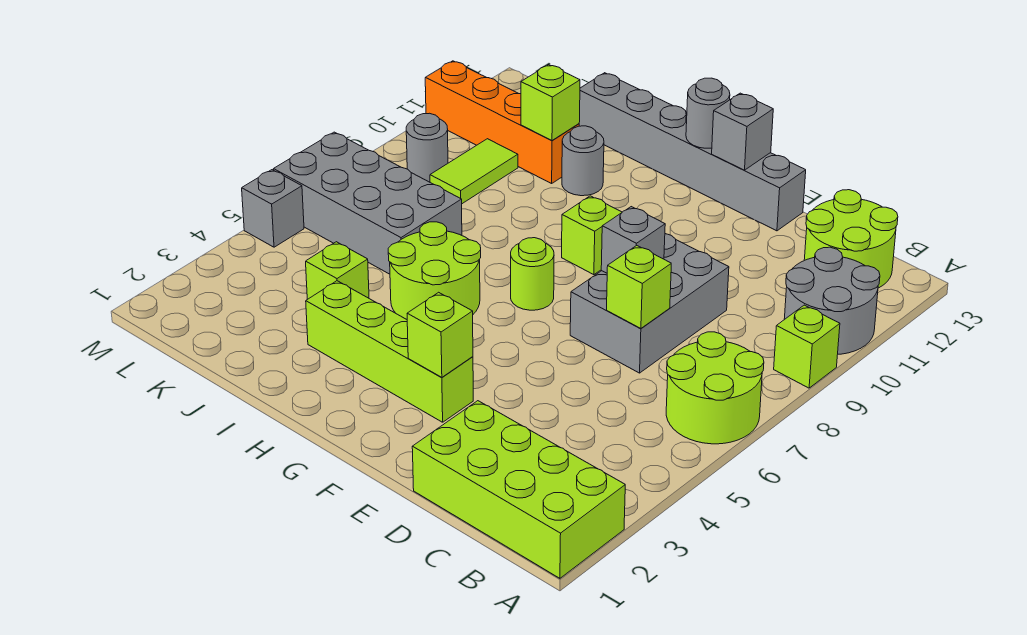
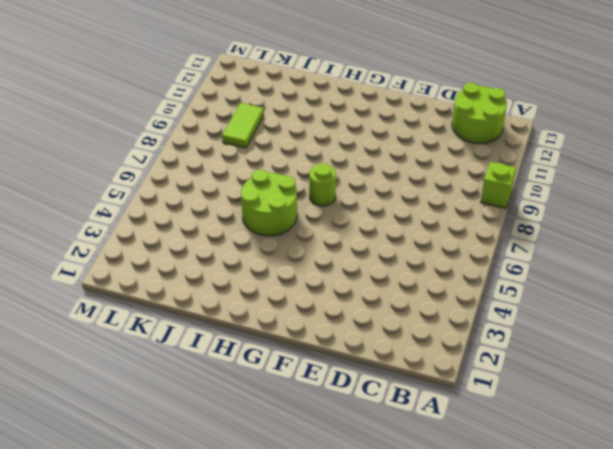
none -> lime 2x4 brick [412,401,625,578]
none -> lime 2x2 round brick [666,332,764,444]
none -> grey 2x2 round brick [784,247,880,354]

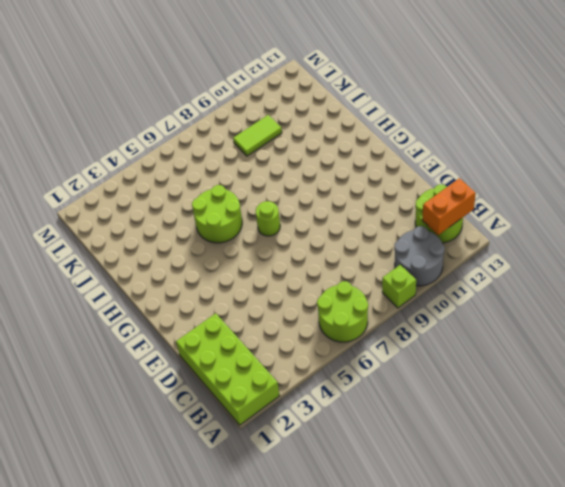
orange 1x2 brick [422,178,476,235] -> none
none -> grey 2x3 brick [570,234,729,373]
none -> grey 1x6 brick [579,73,806,231]
none -> lime 1x4 brick [306,281,473,422]

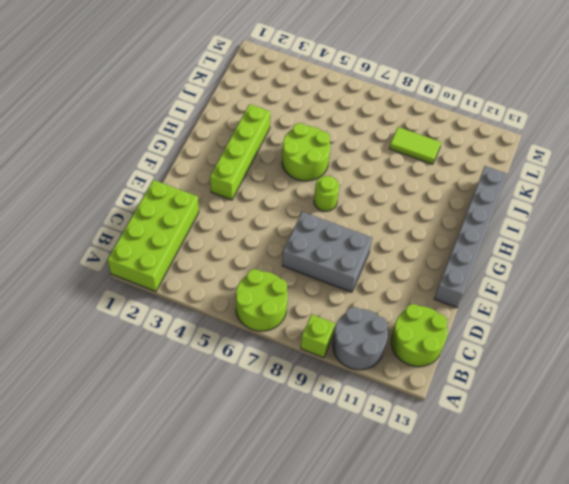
none -> lime 1x1 brick [562,196,622,275]
none -> grey 1x1 round brick [562,126,604,196]
none -> lime 1x1 brick [306,242,369,299]

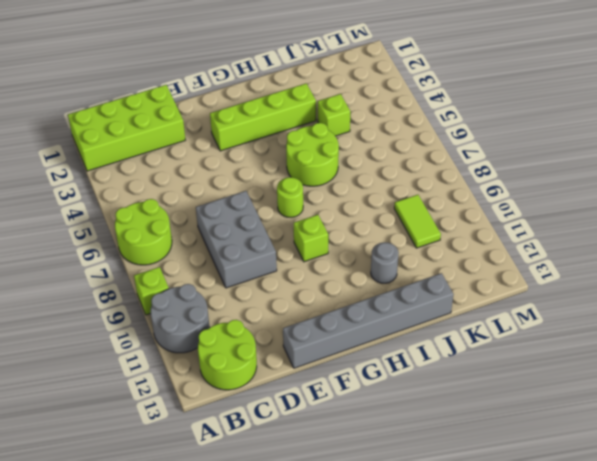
none -> grey 2x4 brick [274,132,462,274]
none -> orange 1x4 brick [425,61,579,184]
none -> grey 1x1 round brick [406,113,448,182]

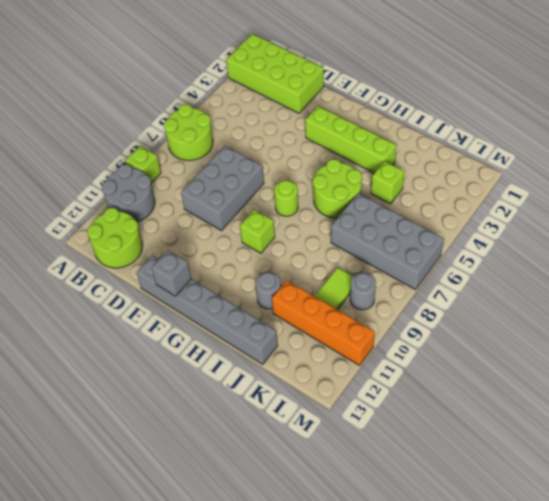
none -> grey 1x1 brick [242,170,304,247]
none -> lime 1x1 brick [607,245,671,328]
none -> grey 1x1 brick [601,207,665,273]

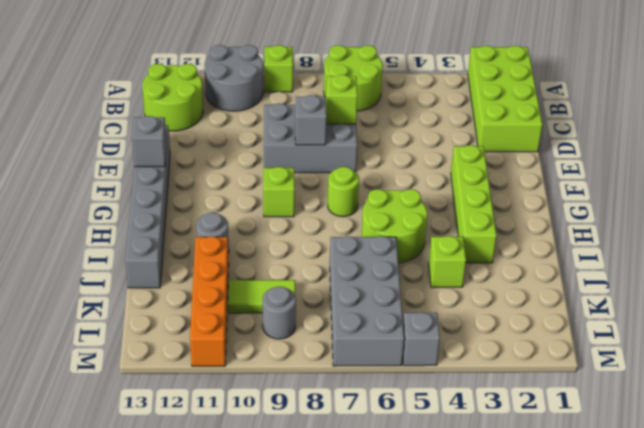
none -> lime 1x1 brick [407,292,473,378]
none -> grey 1x1 round brick [686,78,730,148]
none -> lime 1x1 brick [521,65,580,141]

